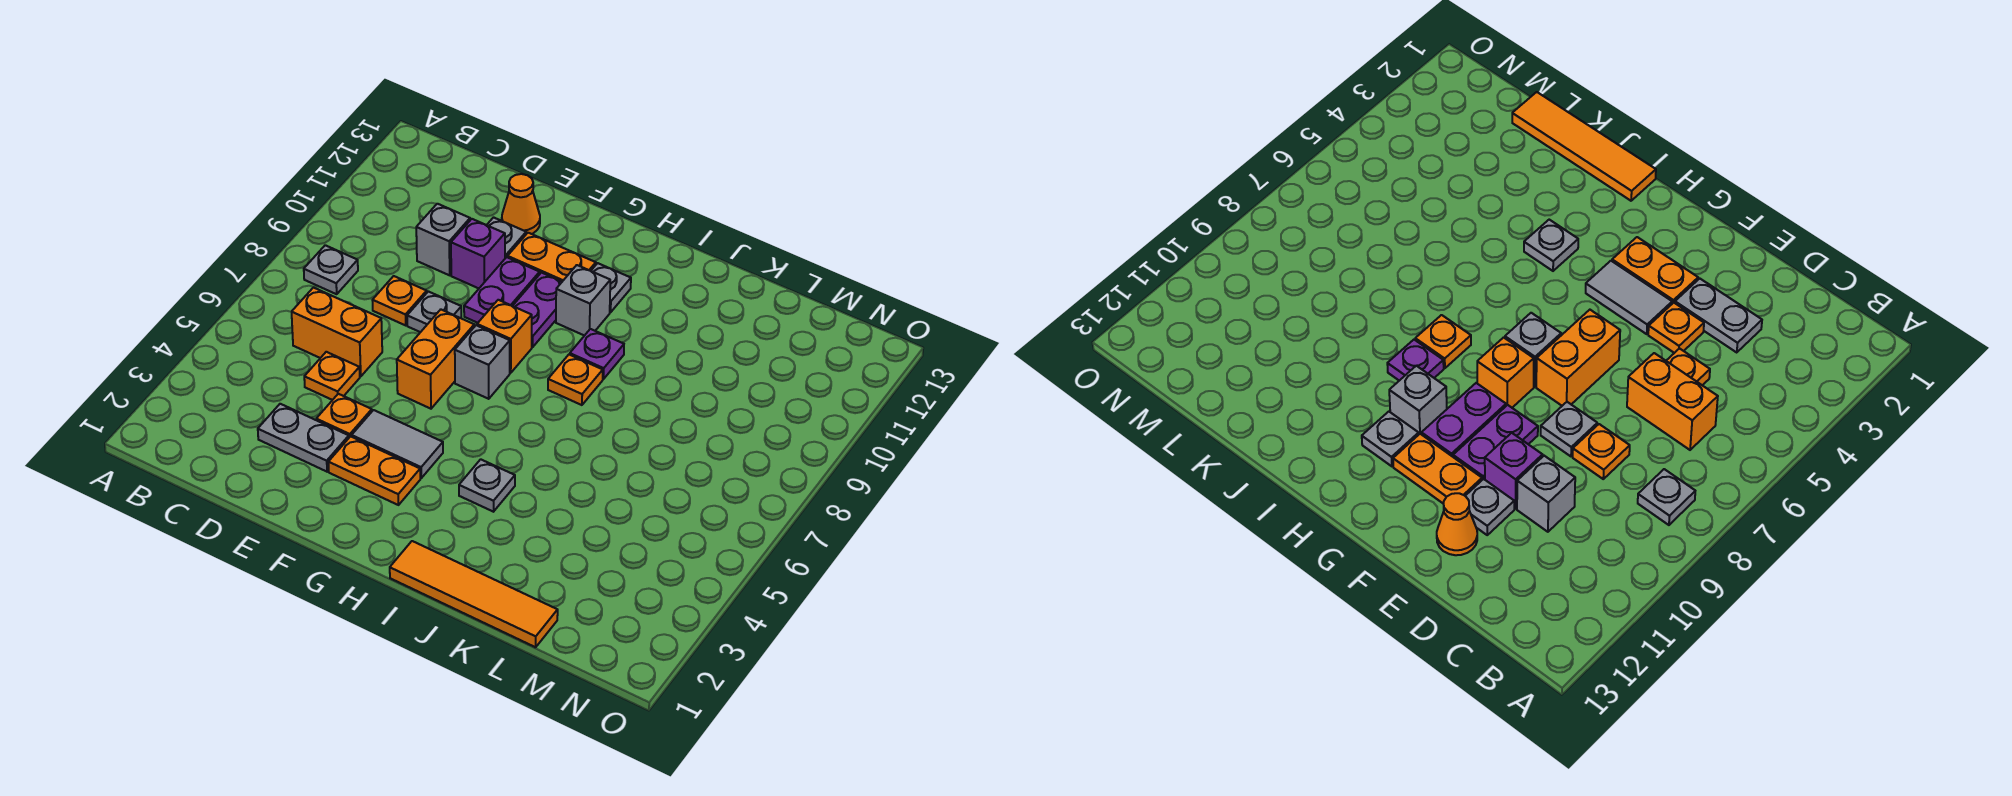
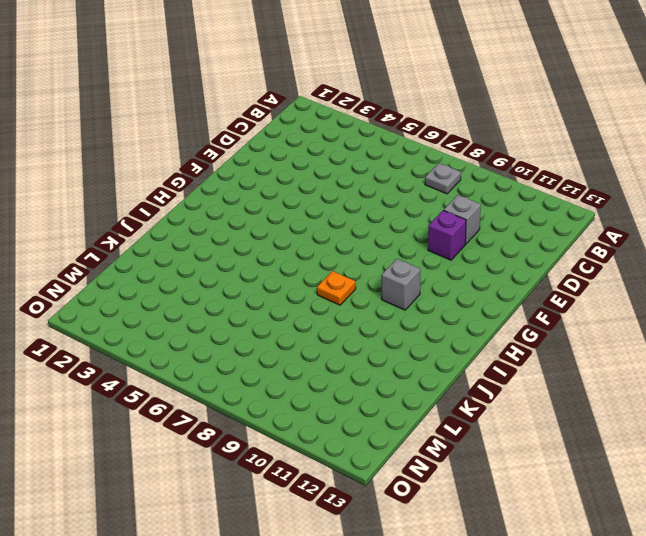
none -> orange 1x2 brick [292,288,382,377]
none -> grey 1x2 plate [258,404,349,472]
none -> orange 1x1 plate [304,352,360,400]

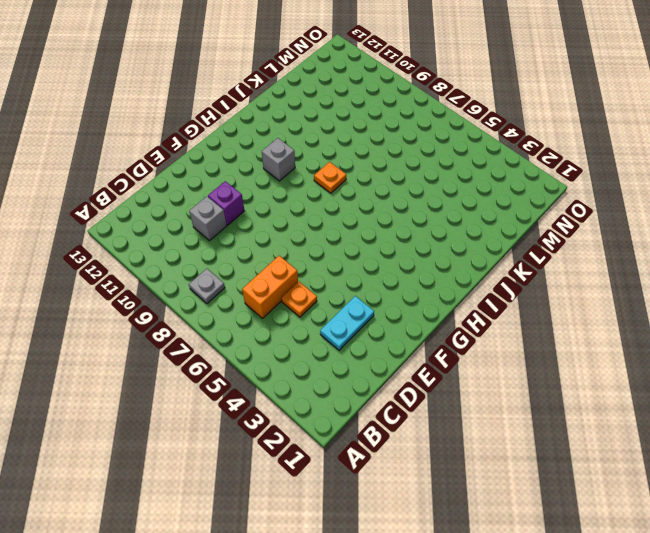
cyan 1x2 plate [320,296,374,350] -> grey 1x2 plate [258,404,349,472]
none -> orange 1x1 plate [372,276,427,325]
none -> orange 1x1 plate [316,394,372,437]
none -> grey 1x1 plate [407,291,461,332]

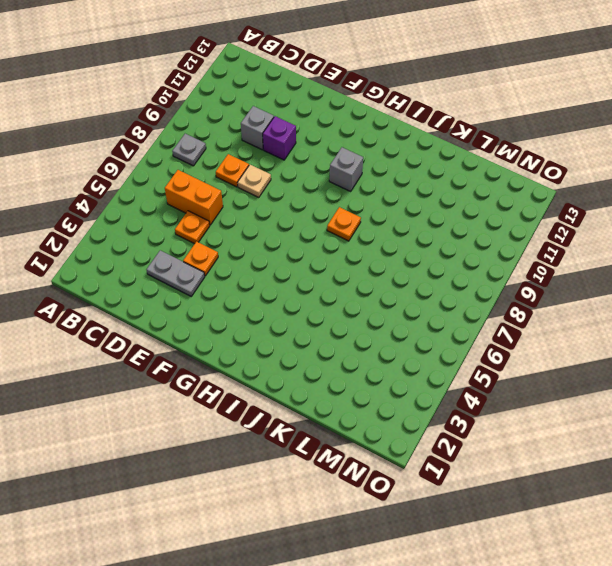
tan 1x1 plate [238,165,271,197] -> grey 1x1 plate [407,291,461,332]
none -> grey 1x1 plate [487,217,526,258]
none -> orange 1x1 cone [502,174,540,234]
none -> orange 1x2 plate [328,436,420,505]

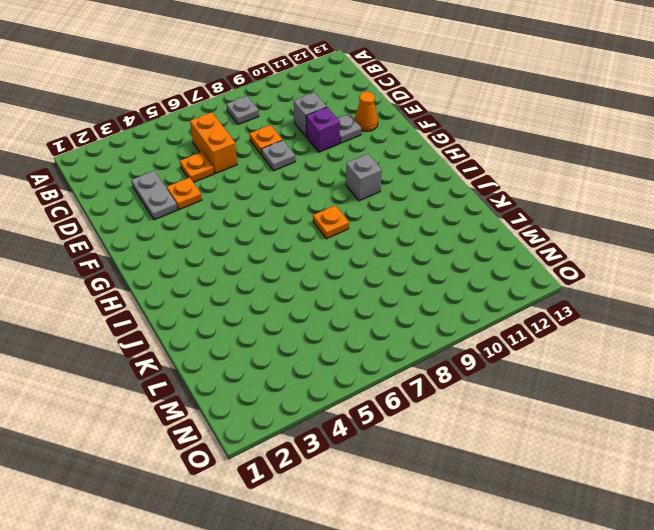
none -> orange 1x2 plate [328,436,420,505]
none -> grey 1x2 tile [352,410,443,478]
none -> orange 1x2 brick [397,310,474,409]

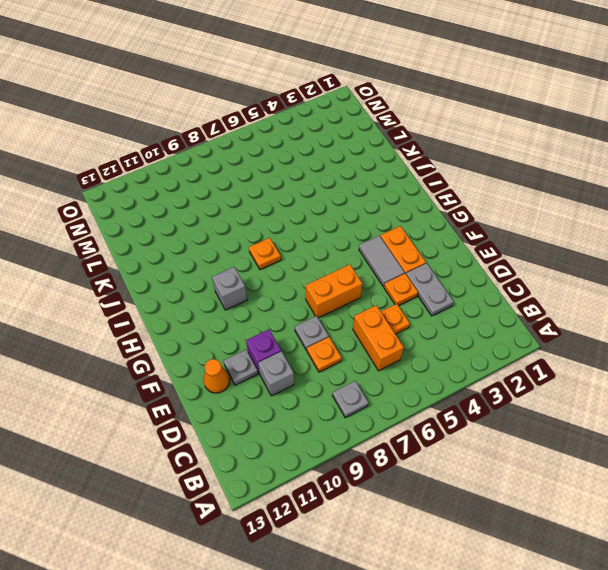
none -> purple 1x2 plate [464,257,540,323]
none -> orange 1x2 plate [508,233,596,281]
none -> grey 1x1 brick [455,325,510,399]

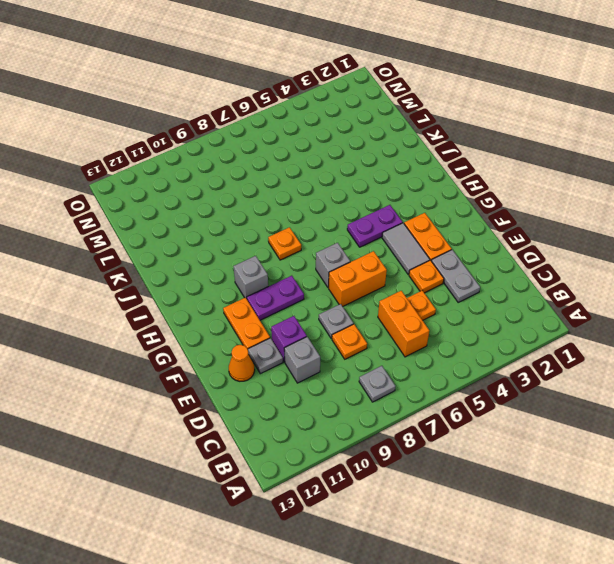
purple 1x2 plate [347,205,403,247] -> purple 1x2 plate moved to [464,257,540,323]
none -> orange 1x1 brick [477,300,532,373]
none -> grey 1x1 plate [591,263,631,312]
none -> orange 1x4 tile [390,541,558,647]

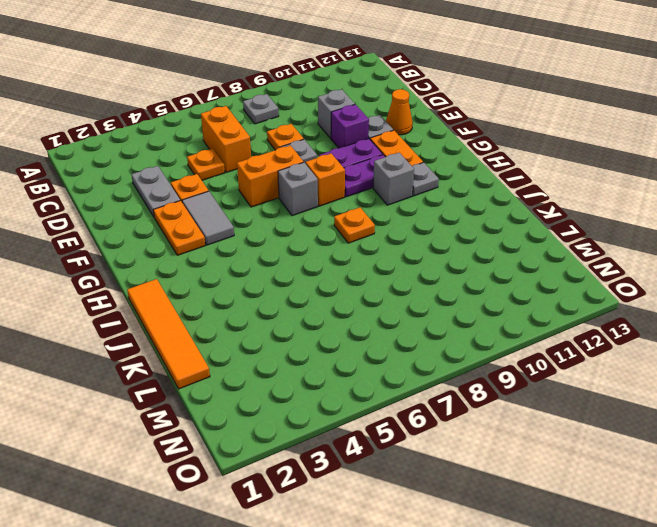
none -> grey 1x1 plate [459,459,515,512]
none -> purple 1x1 plate [570,329,624,379]

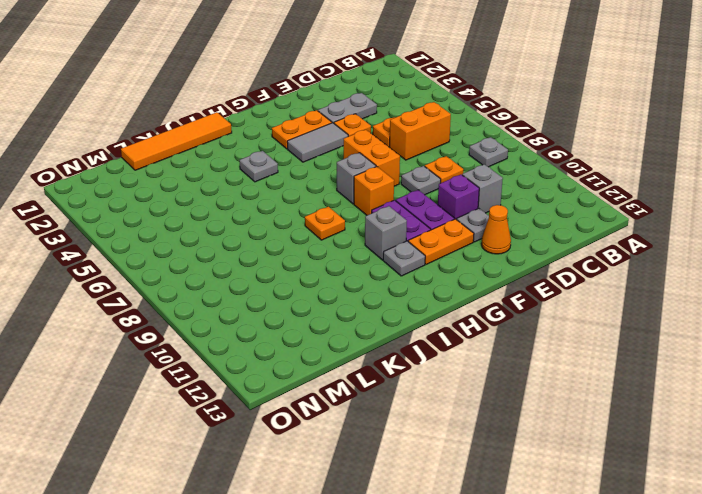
none -> purple 1x1 plate [570,329,624,379]

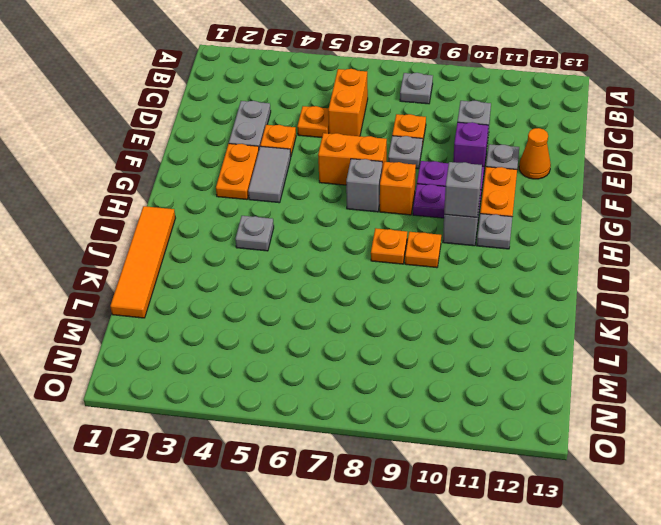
grey 1x1 brick [444,162,482,217] -> none
orange 1x1 plate [405,232,441,268] -> purple 1x1 plate [570,329,624,379]

